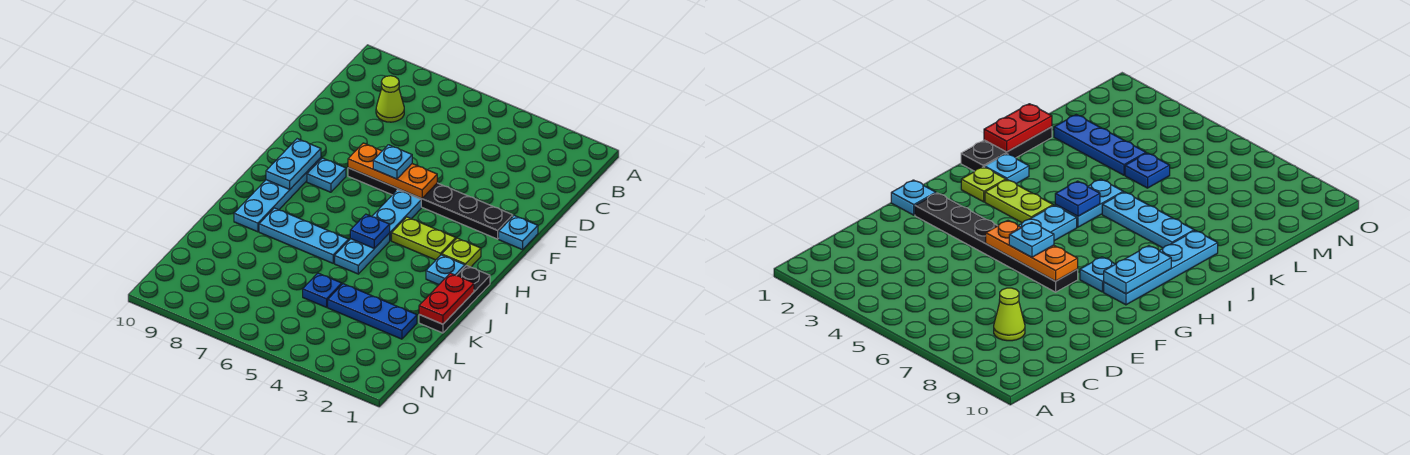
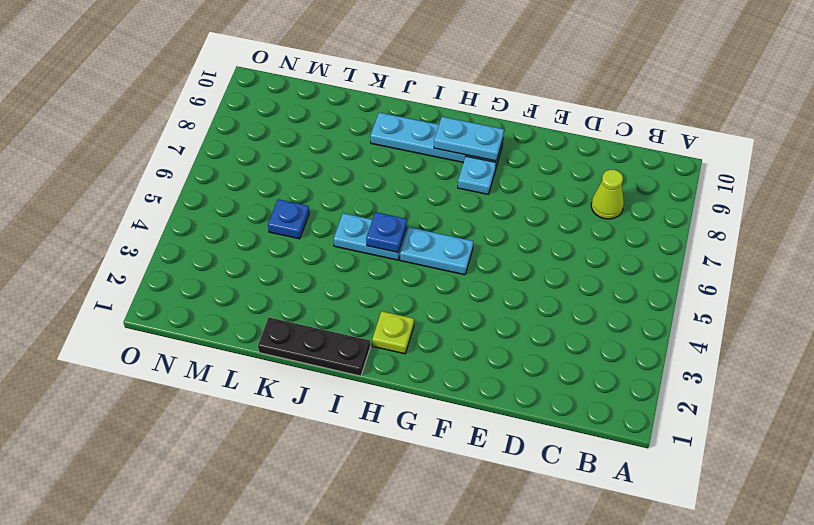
none -> cyan 1x1 plate [499,215,538,250]
none -> black 1x6 plate [348,168,513,239]
none -> lime 1x2 plate [392,217,456,260]

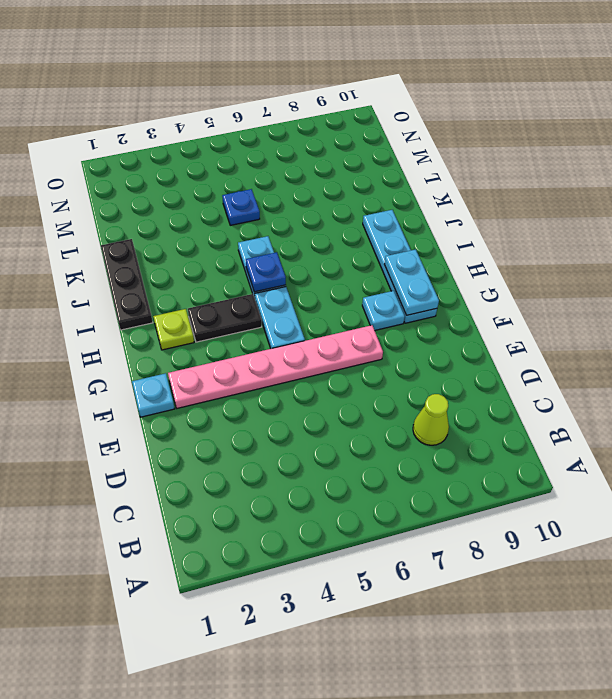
pink 1x6 plate [168,325,383,408] -> black 1x6 plate [348,168,513,239]
black 1x2 plate [188,294,262,342] -> lime 1x2 plate [392,217,456,260]
none -> cyan 1x1 plate [426,255,465,285]
none -> cyan 1x3 plate [259,208,349,263]
none -> blue 1x3 plate [328,284,417,339]

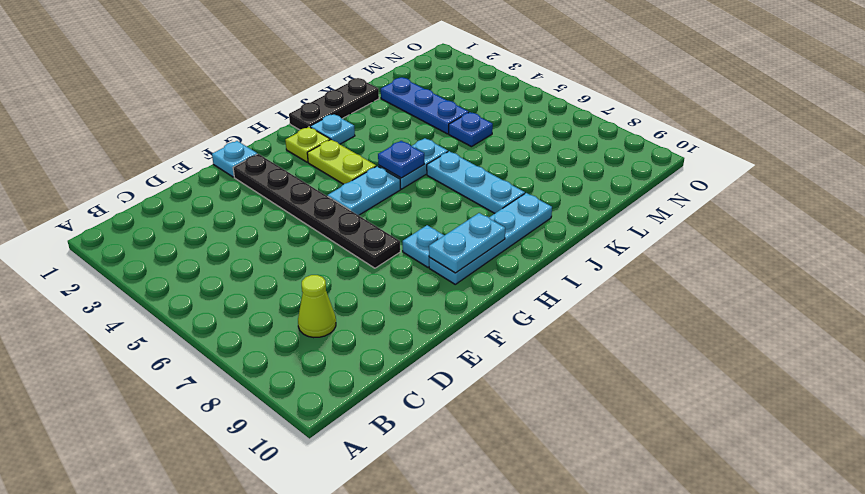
none -> orange 1x3 plate [348,143,437,198]
none -> red 1x2 plate [419,273,474,324]
none -> cyan 1x1 plate [373,145,412,179]

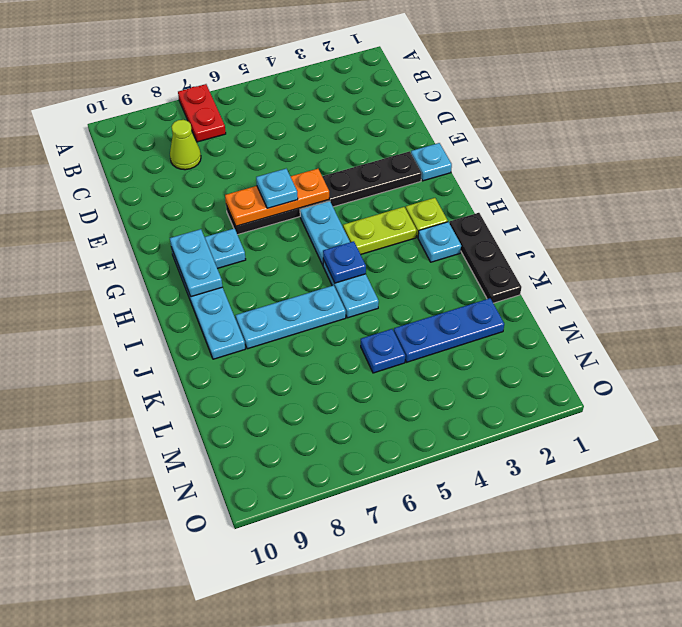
red 1x2 plate [178,84,226,142] -> red 1x2 plate moved to [419,273,474,324]

